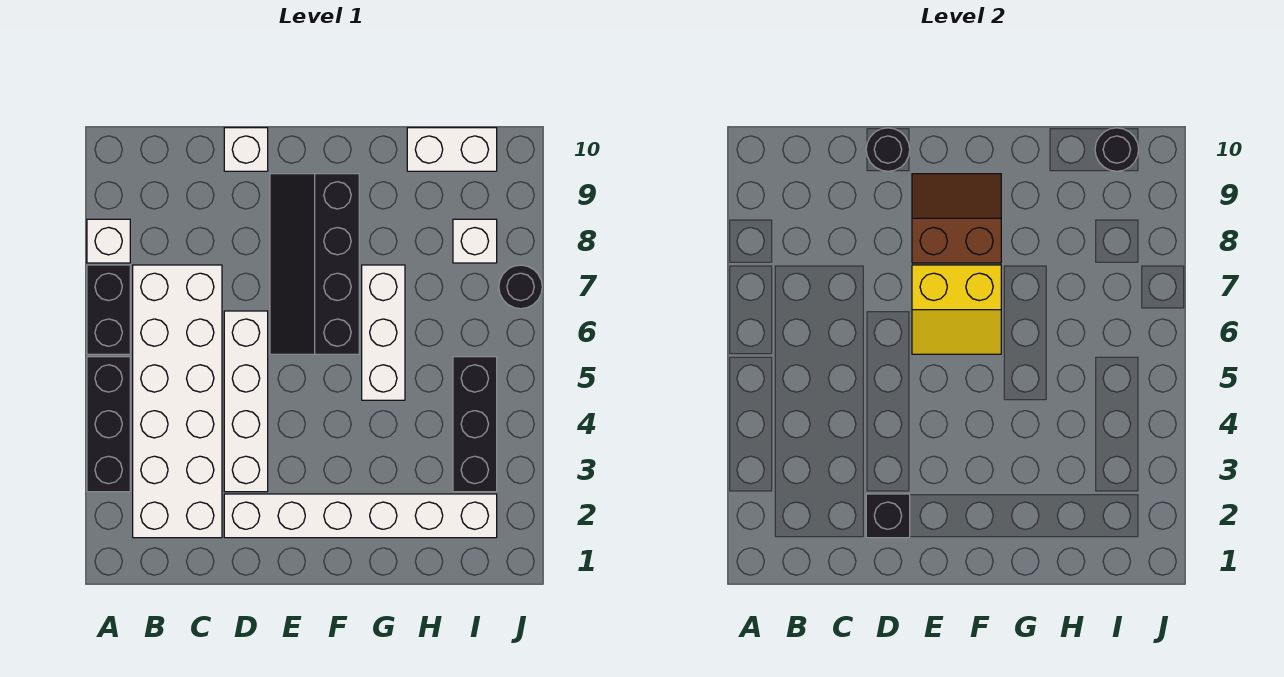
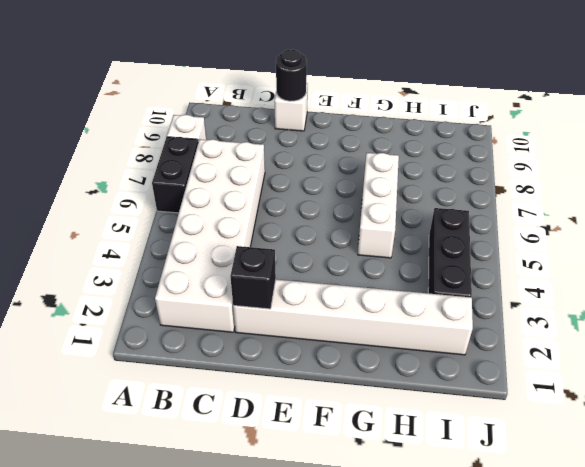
none -> black 1x3 brick [87,357,130,492]
none -> white 1x4 brick [224,311,268,492]
none -> black 2x4 slope [270,174,359,354]

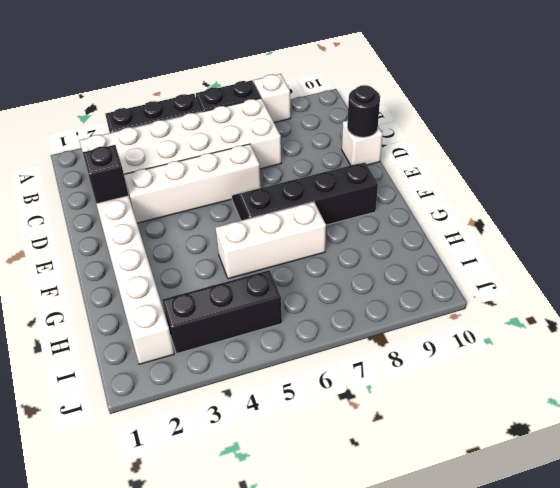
none -> white 1x2 brick [407,128,497,171]
none -> white 1x1 brick [453,219,497,263]
none -> black 1x1 round brick [499,265,542,309]

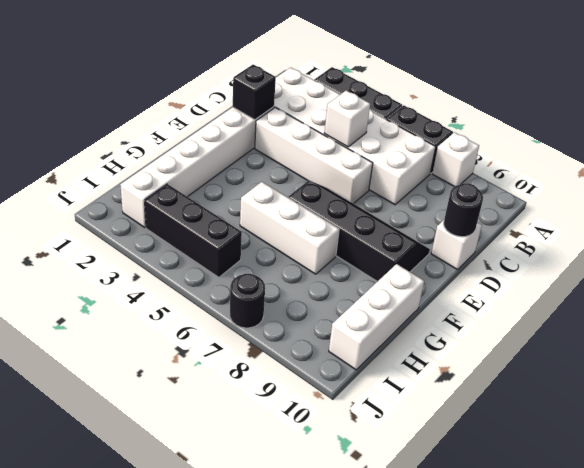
white 1x1 brick [324,91,370,147] -> white 1x1 brick moved to [453,219,497,263]
white 1x3 brick [329,264,424,370] -> white 1x2 brick [407,128,497,171]
none -> yellow 2x2 slope [912,265,1001,354]
none -> brown 2x2 slope [912,174,1001,263]
none -> black 1x1 round brick [1095,128,1139,171]

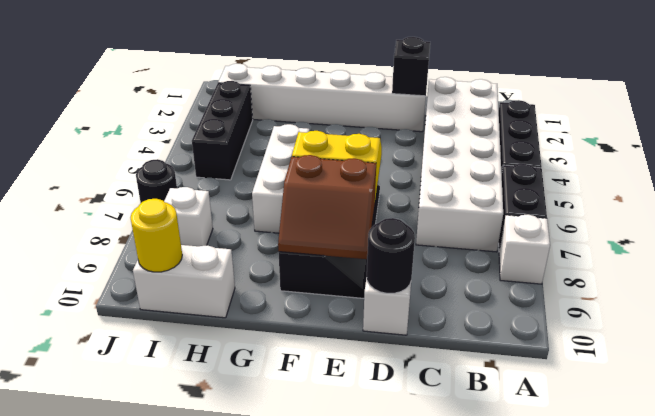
yellow 1x1 round brick [131,199,182,272] -> black 1x1 round brick [1095,128,1139,171]
none -> white 1x4 brick [224,311,268,492]

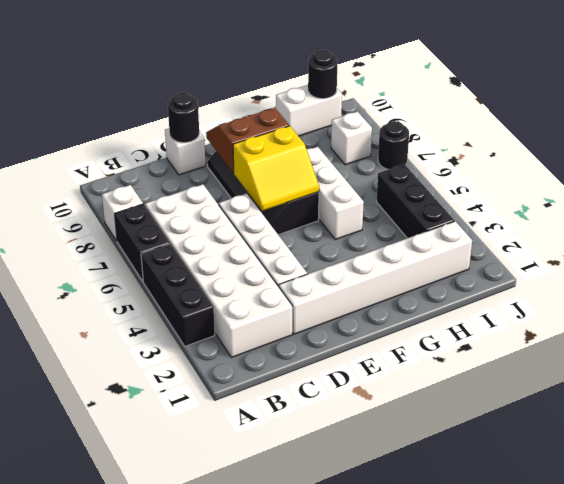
none -> black 1x1 brick [866,494,910,538]

